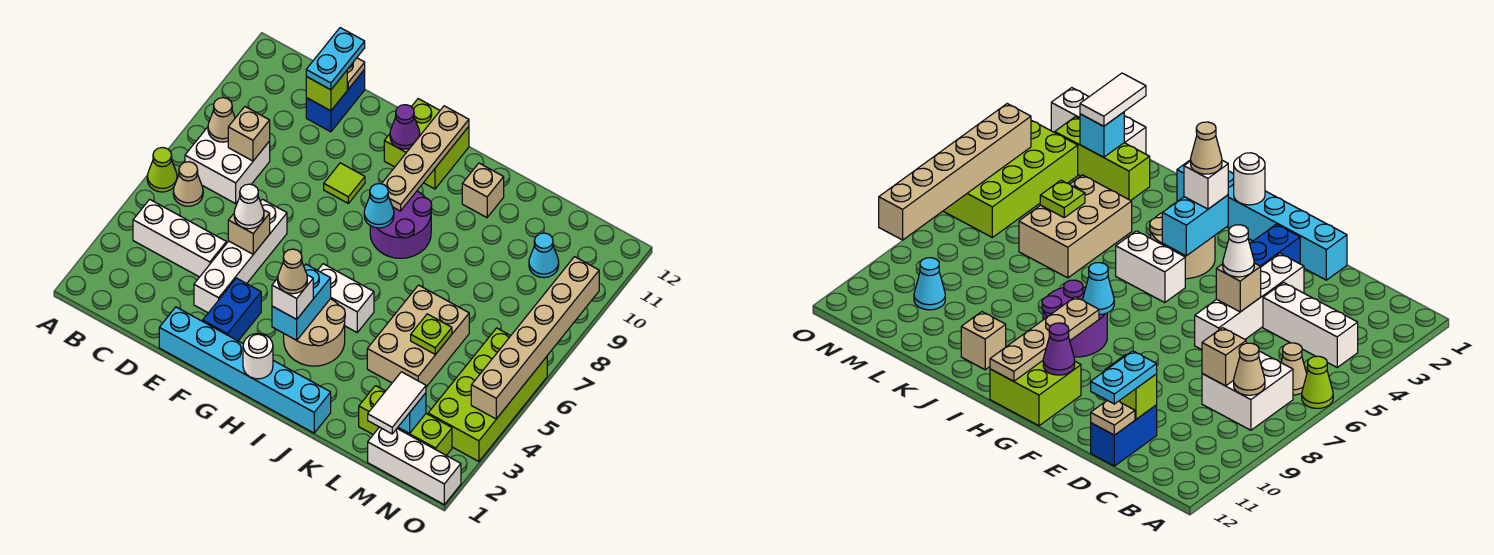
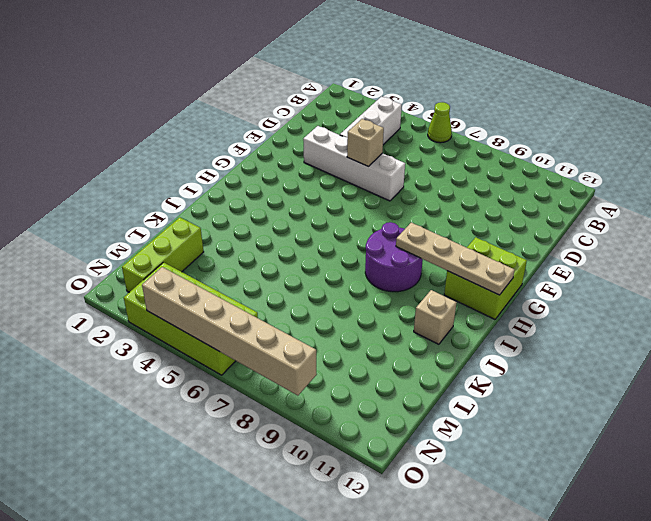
none -> tan 1x1 cone [173,162,203,206]
none -> white 2x2 brick [185,127,270,204]
none -> blue 1x2 brick [306,70,365,132]
none -> cyan 1x6 brick [159,307,331,433]

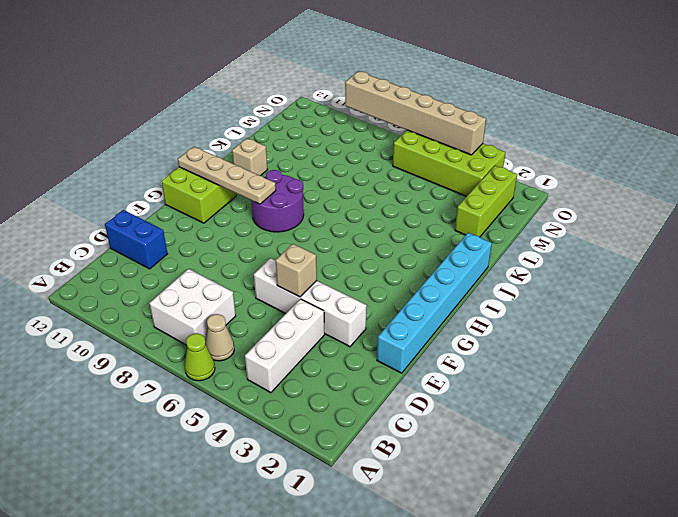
none -> blue 1x2 brick [203,278,261,341]
none -> lime 1x1 tile [324,163,365,203]
none -> tan 2x2 round brick [284,299,345,366]
none -> white 1x2 brick [318,264,374,332]

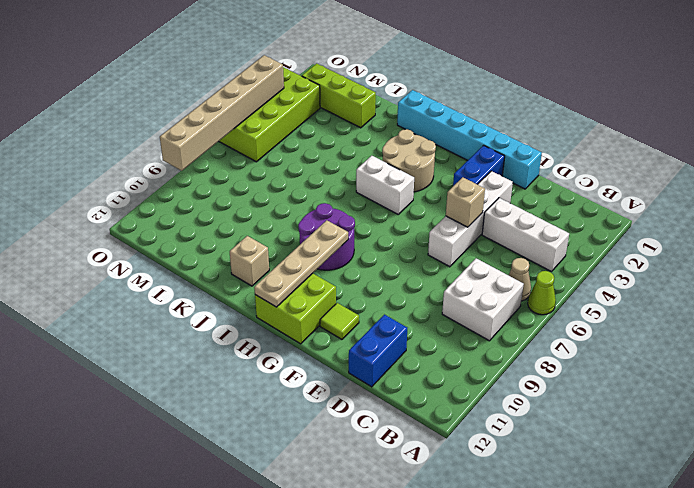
lime 1x1 tile [320,303,359,339] -> lime 1x1 tile moved to [324,163,365,203]
none -> tan 2x3 brick [367,285,469,387]
none -> white 1x3 brick [368,427,461,504]
none -> cyan 1x1 cone [529,233,559,278]
none -> tan 1x1 cone [208,98,235,142]

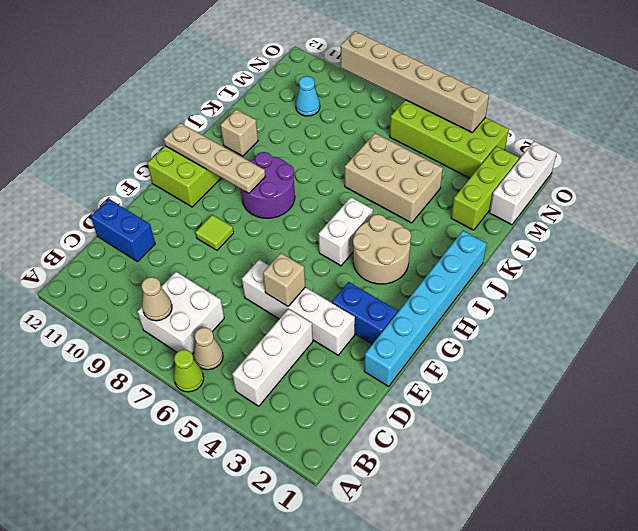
none -> tan 1x1 brick [228,107,270,161]
none -> lime 1x1 brick [306,71,347,111]
none -> tan 1x1 plate [347,58,365,89]
none -> purple 1x1 cone [390,105,420,149]

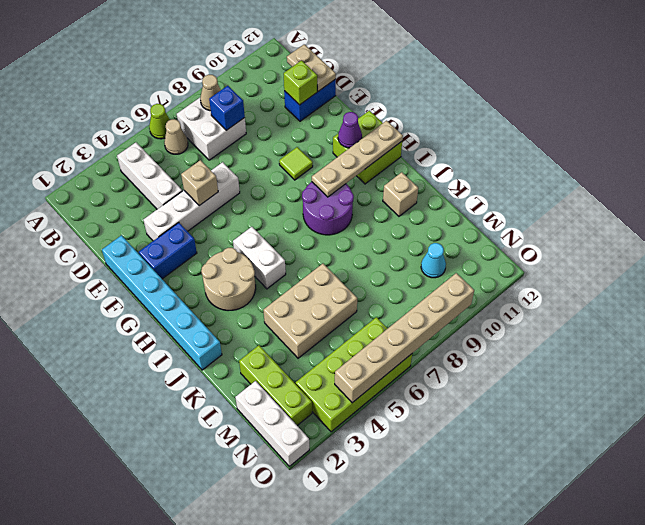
blue 1x1 brick [209,86,245,130] -> tan 1x1 brick [228,107,270,161]
tan 1x2 plate [287,44,336,91] -> tan 1x1 plate [347,58,365,89]
none -> white 1x1 round brick [243,333,273,379]
none -> cyan 1x2 brick [272,264,331,340]
none -> cyan 1x1 cone [364,184,394,228]
none -> lime 1x1 plate [411,314,452,355]

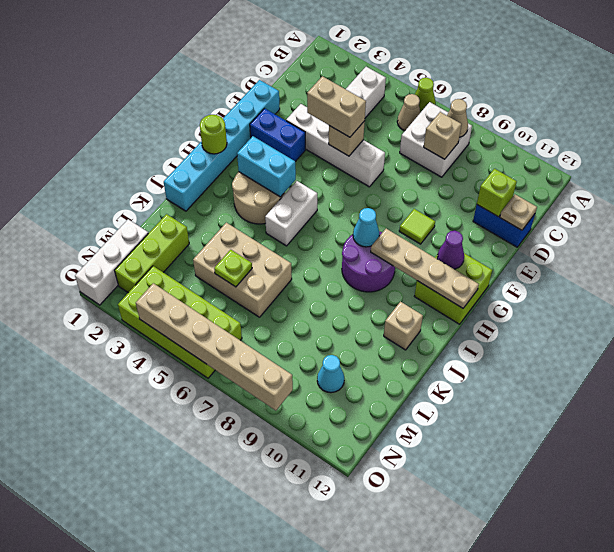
tan 1x2 brick [307,76,366,137] -> white 1x1 cone [234,184,264,229]
lime 1x1 round brick [200,115,227,154] -> white 1x1 round brick [243,333,273,379]
none -> cyan 1x1 brick [398,393,426,434]
none -> cyan 1x2 plate [306,28,365,90]
none -> white 1x1 brick [272,275,313,319]
none -> white 1x2 tile [368,372,426,434]

